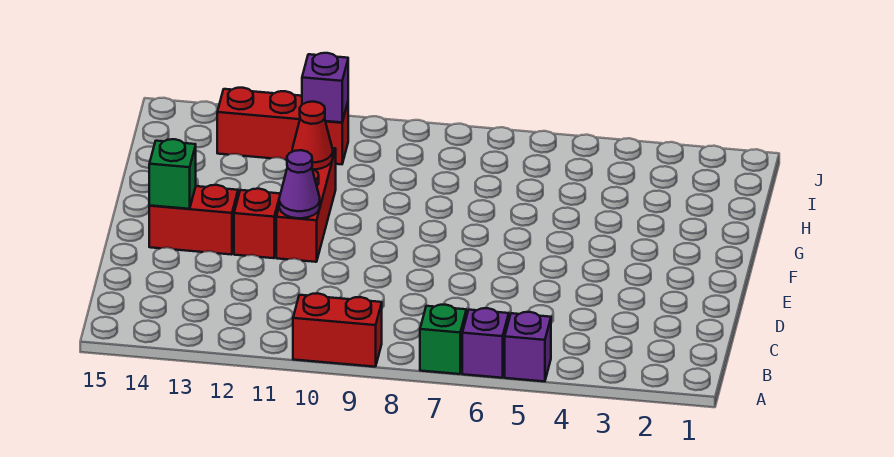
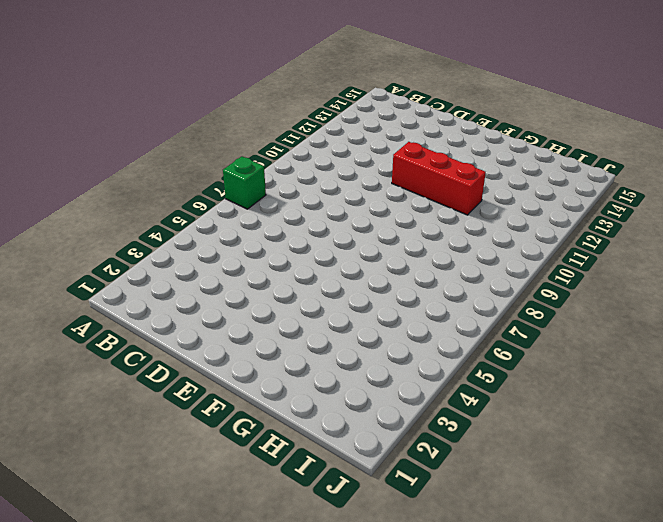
none -> purple 1x1 brick [505,312,551,381]
none -> purple 1x1 brick [462,308,509,378]
none -> red 1x2 brick [293,293,382,367]

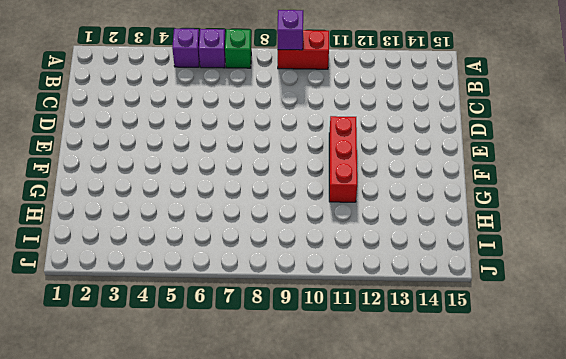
purple 1x1 brick [277,10,303,50] -> purple 1x1 brick moved to [302,53,348,122]
none -> red 1x1 brick [234,189,280,258]
none -> red 1x2 brick [149,185,238,255]
none -> red 1x3 brick [217,88,348,164]

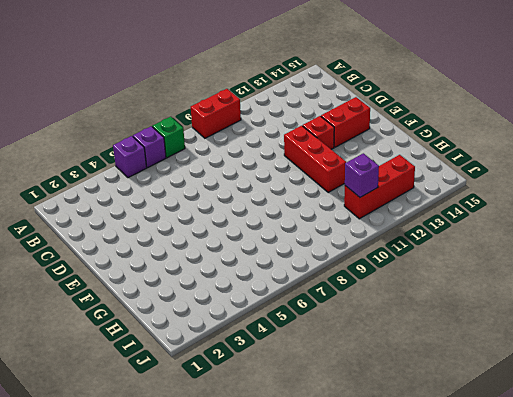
none -> purple 1x1 cone [279,150,320,218]
none -> green 1x1 brick [149,139,196,209]
none -> red 1x1 cone [292,102,333,169]

